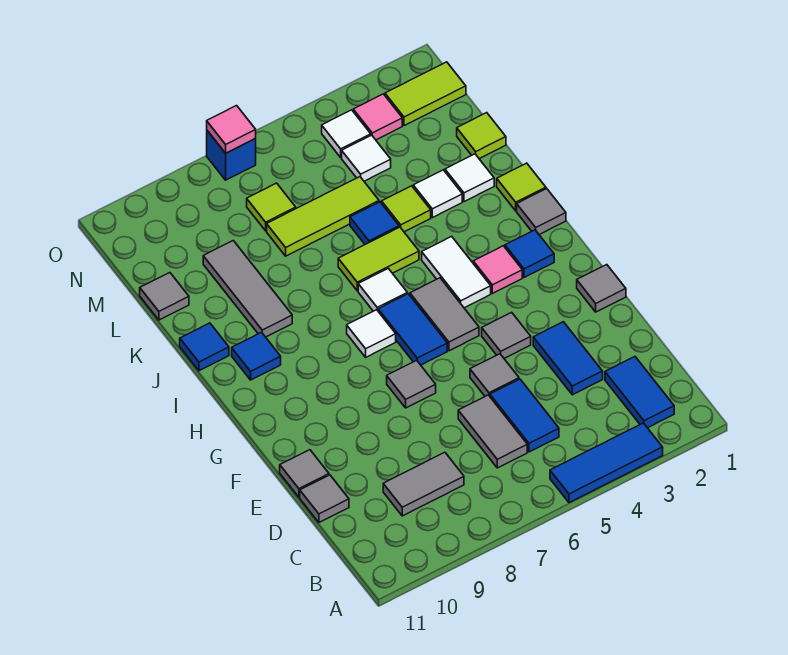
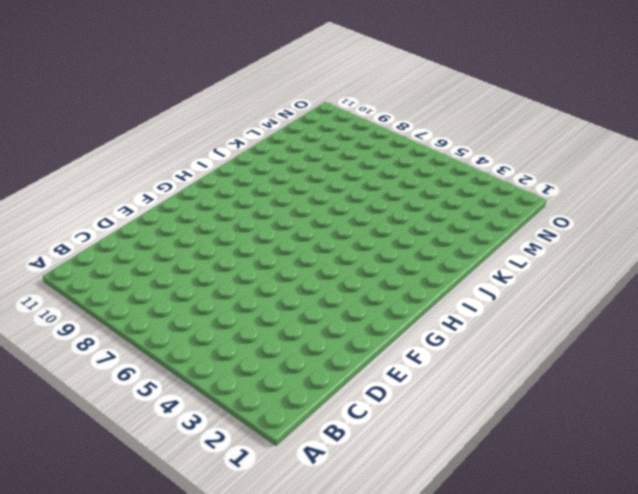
none -> blue 1x3 tile [550,423,663,503]
none -> blue 1x2 tile [605,357,674,428]
none -> blue 1x2 tile [490,379,559,452]
none -> grey 1x2 tile [458,395,527,468]

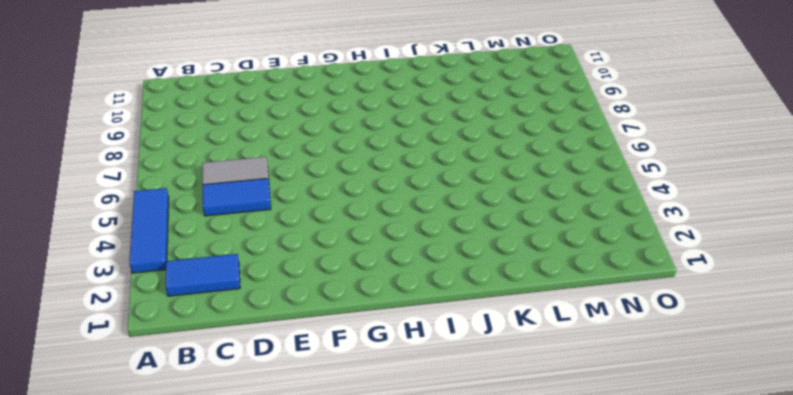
none -> grey 1x2 tile [383,452,464,516]
none -> blue 1x2 tile [533,322,603,395]
none -> grey 1x1 tile [300,475,349,522]
none -> grey 1x1 tile [470,354,519,396]

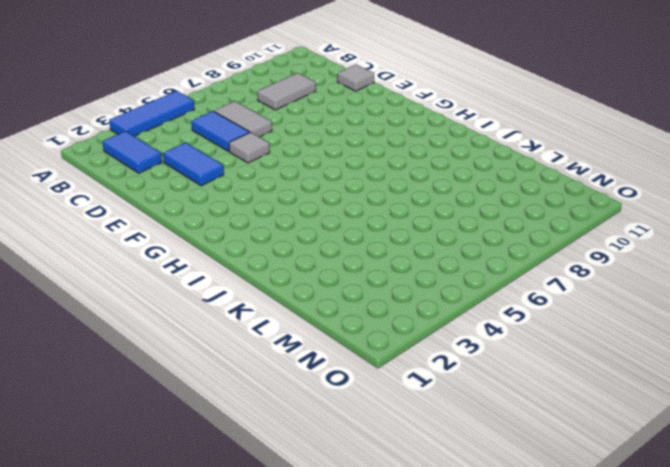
none -> grey 1x1 tile [280,450,329,497]
none -> grey 1x1 tile [577,265,626,312]
none -> grey 1x1 tile [482,312,531,358]
none -> grey 1x1 tile [387,360,436,408]

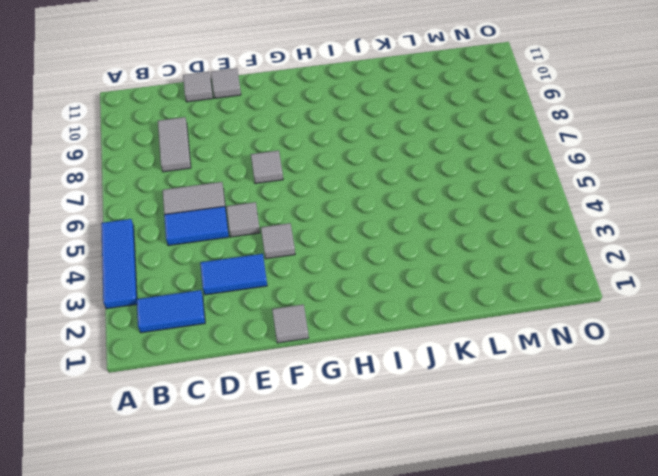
none -> grey 1x2 tile [410,278,479,351]
none -> blue 1x2 tile [378,294,447,365]
none -> blue 1x1 tile [505,230,554,278]
none -> pink 1x1 tile [473,246,522,293]

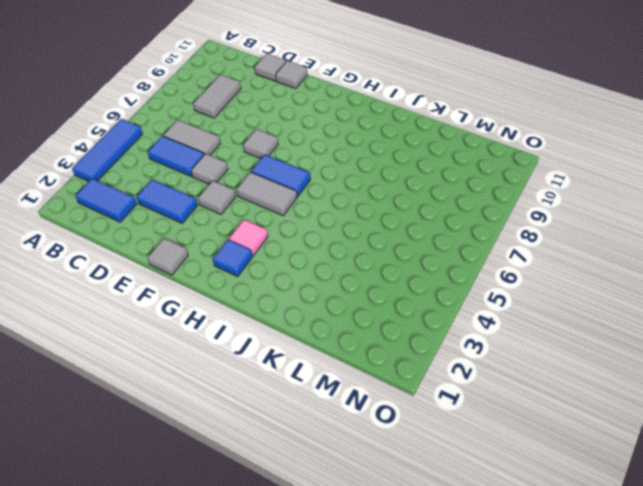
none -> white 1x2 tile [422,236,491,308]
none -> white 1x1 tile [347,310,396,357]
none -> grey 1x1 tile [517,189,566,235]
none -> white 1x1 tile [358,269,407,311]

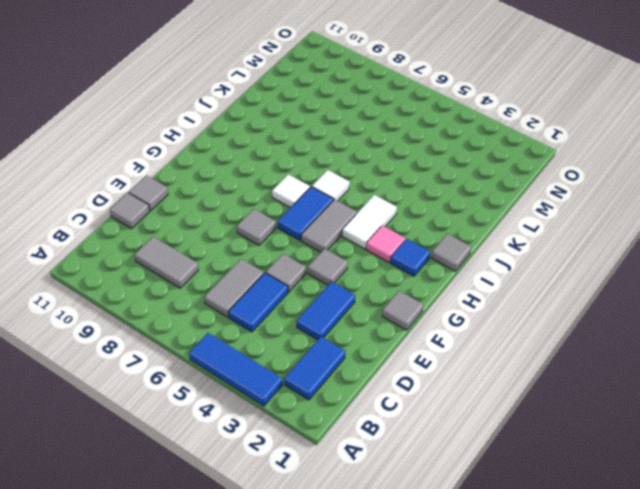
none -> blue 1x1 tile [232,332,281,380]
none -> lime 1x1 tile [497,163,546,211]
none -> lime 1x2 tile [338,227,419,291]
none -> grey 1x3 tile [203,241,292,337]

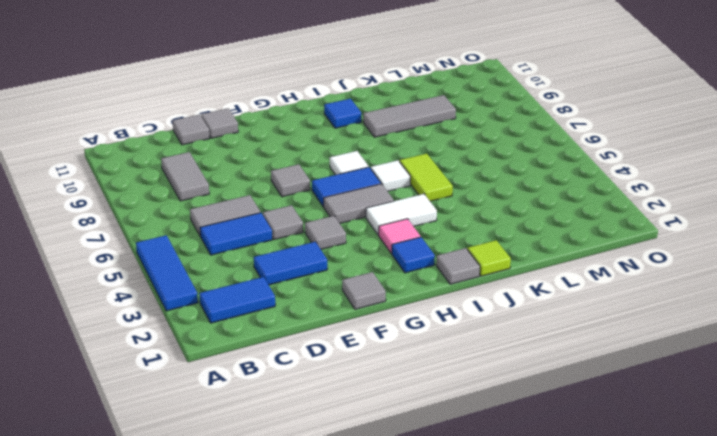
none -> blue 1x1 tile [180,323,229,371]
none -> white 1x1 tile [445,154,494,202]
none -> white 1x1 tile [413,170,462,218]
none -> lime 1x1 tile [382,186,431,232]

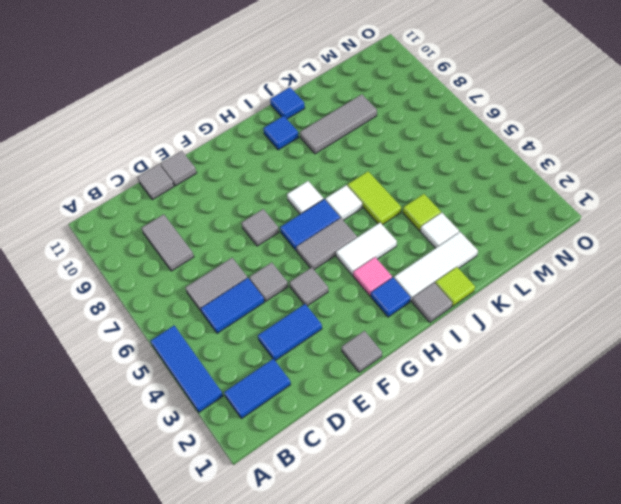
white 1x3 tile [394,232,478,301] -> white 1x1 tile [445,154,494,202]
none -> blue 1x1 tile [350,202,399,244]
none -> lime 1x1 tile [457,113,506,159]
none -> lime 1x3 tile [267,177,379,256]
none -> grey 1x1 tile [140,273,189,320]

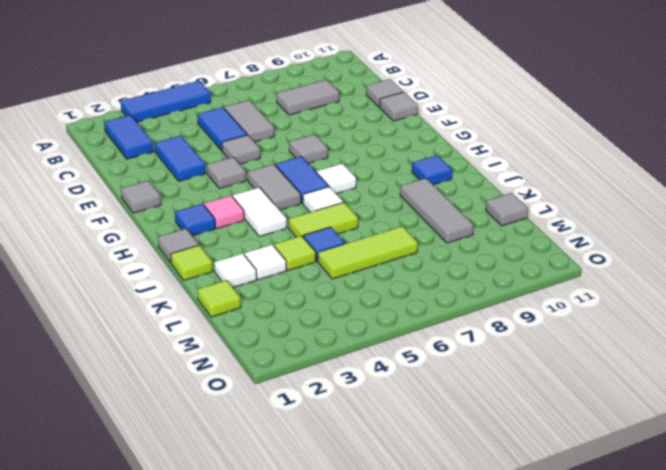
none -> blue 1x1 tile [180,323,229,371]
none -> white 1x1 tile [342,135,391,181]
none -> lime 1x1 tile [247,183,296,231]
none -> lime 1x2 tile [385,62,466,126]

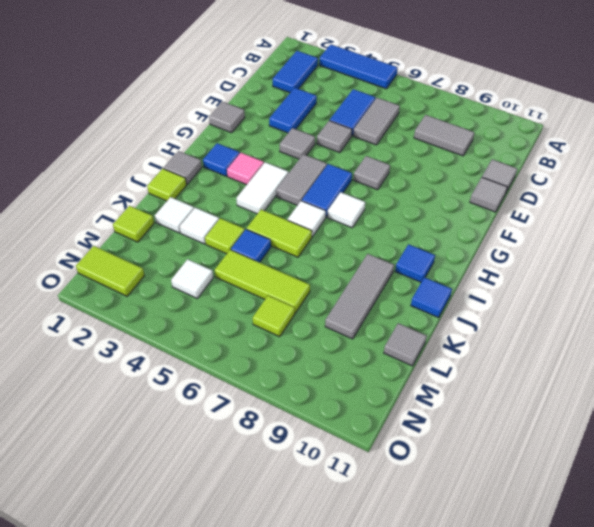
none -> pink 1x1 tile [353,94,402,140]
none -> white 1x1 tile [322,110,371,157]
none -> blue 1x1 brick [207,131,256,180]
none -> pink 1x1 tile [207,106,256,153]

